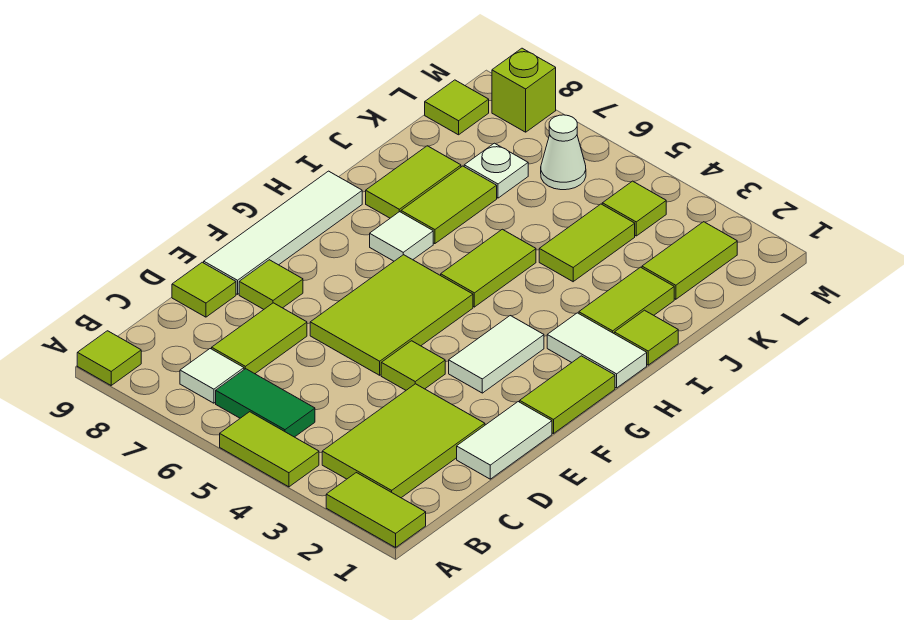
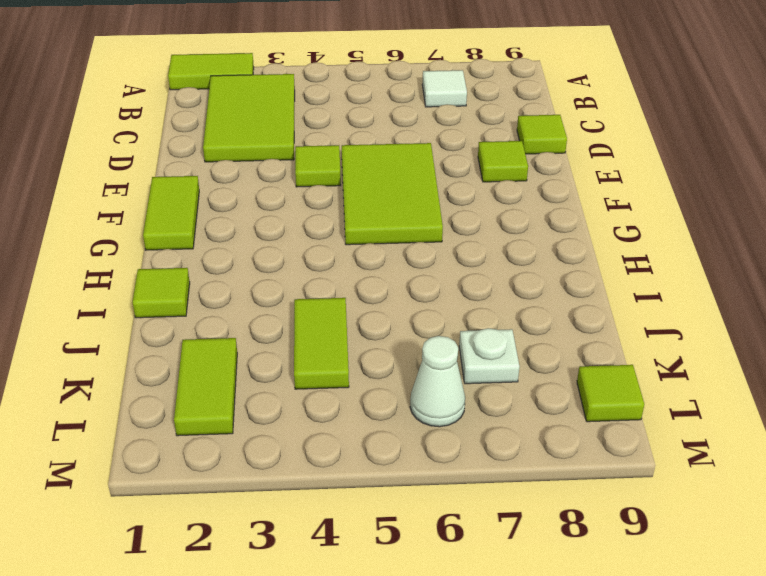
none -> lime 1x2 tile [220,412,319,487]
none -> lime 1x1 tile [77,331,141,385]
none -> green 1x2 tile [216,369,315,437]

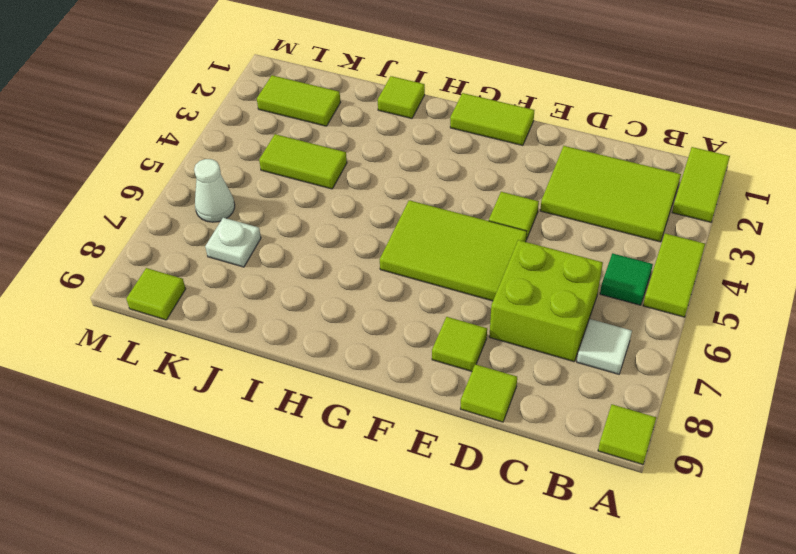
green 1x1 tile [600,253,653,305] -> green 1x2 tile [216,369,315,437]
lime 2x2 brick [489,240,603,362] -> lime 1x2 tile [212,303,307,374]
none -> white 1x2 tile [457,402,552,479]
none -> white 1x4 tile [204,171,362,294]
none -> white 1x2 tile [449,316,544,393]

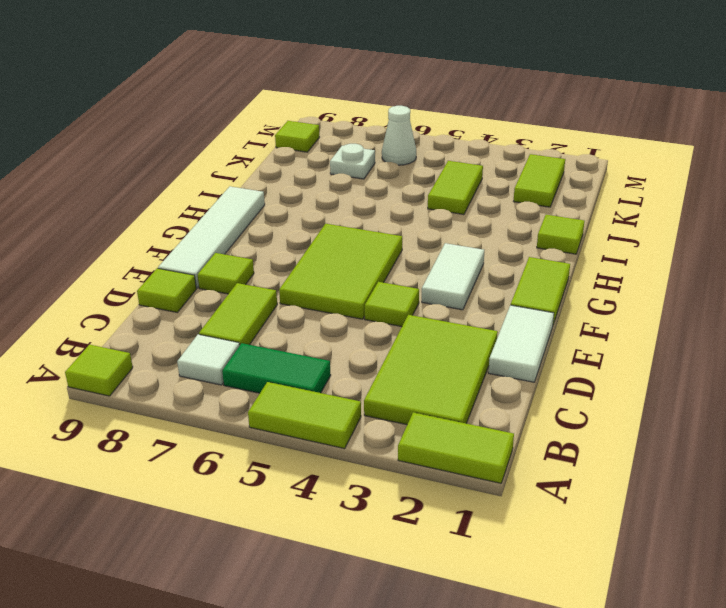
none -> white 1x2 tile [547,313,647,388]
none -> lime 1x2 tile [441,229,536,307]
none -> white 1x1 tile [370,212,433,261]

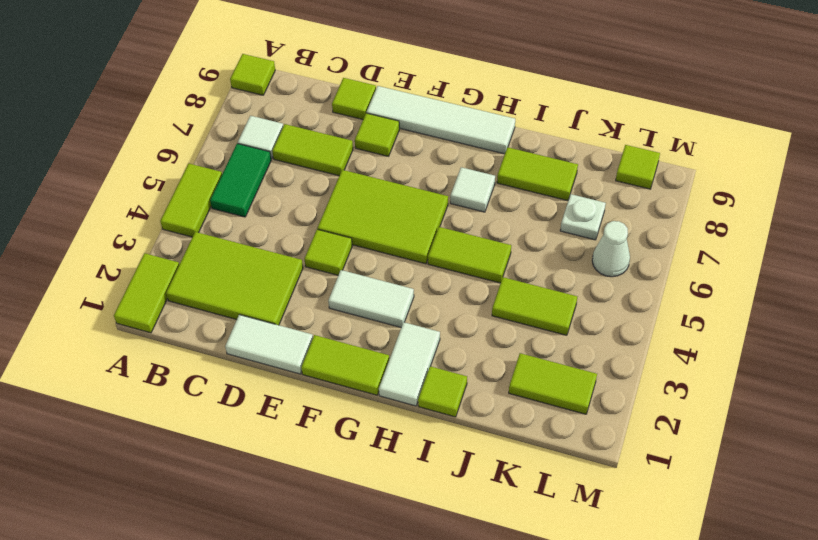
none -> lime 1x2 tile [579,267,674,333]
none -> lime 1x2 tile [401,166,497,244]
none -> lime 1x1 tile [602,181,666,236]

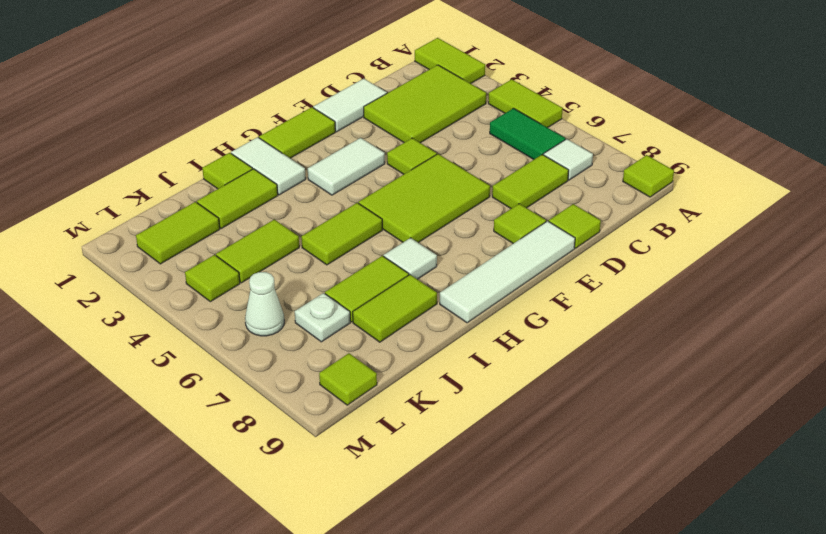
none -> lime 1x1 brick [492,48,556,132]

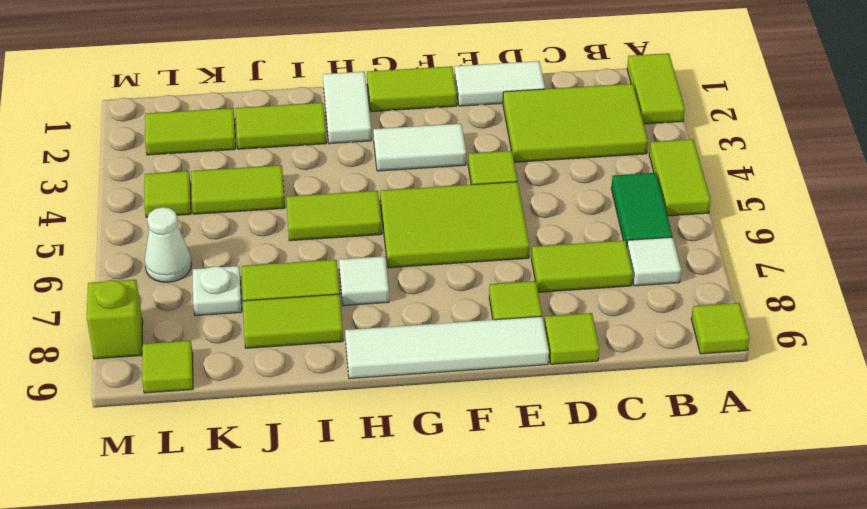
none -> lime 1x1 tile [614,310,678,365]

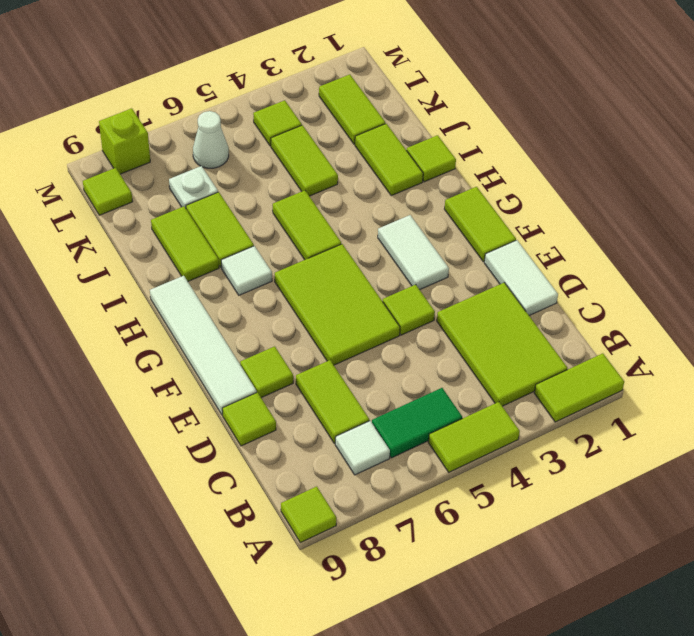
none -> white 1x2 tile [547,313,647,388]

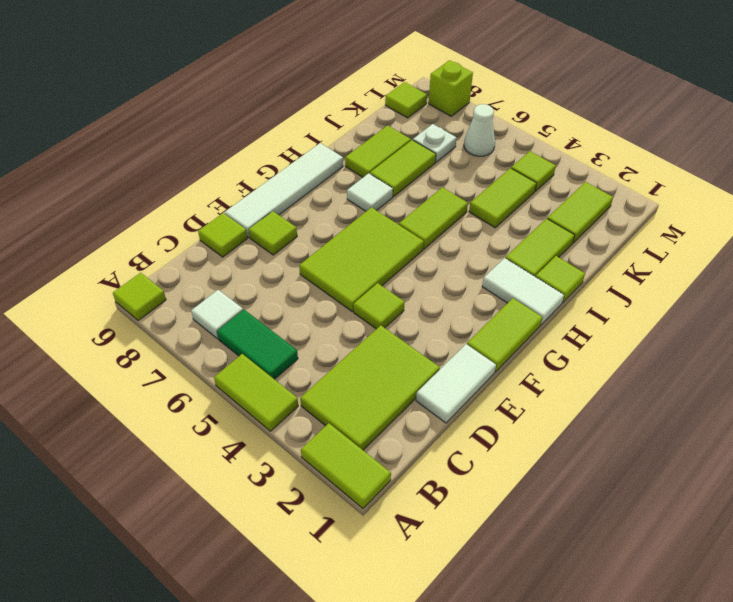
none -> lime 1x2 tile [212,303,307,374]
none -> white 1x2 tile [449,316,544,393]

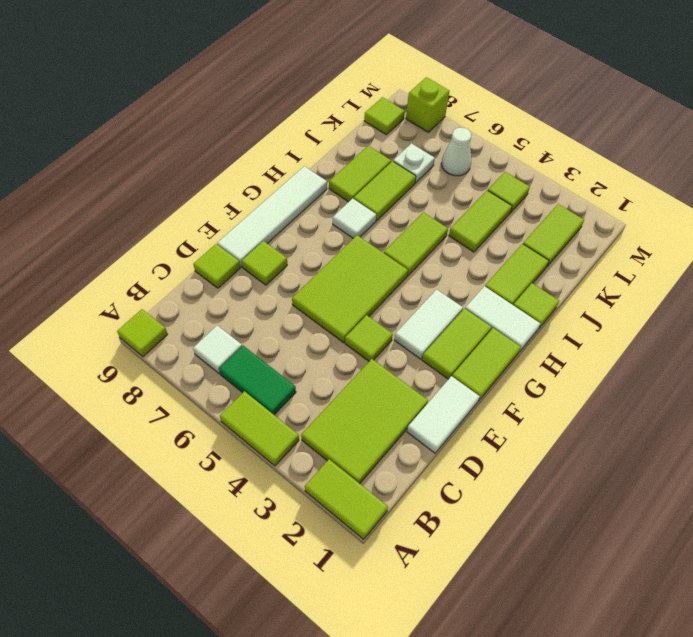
lime 1x2 tile [422,309,491,379] -> lime 1x2 tile moved to [212,303,307,374]

